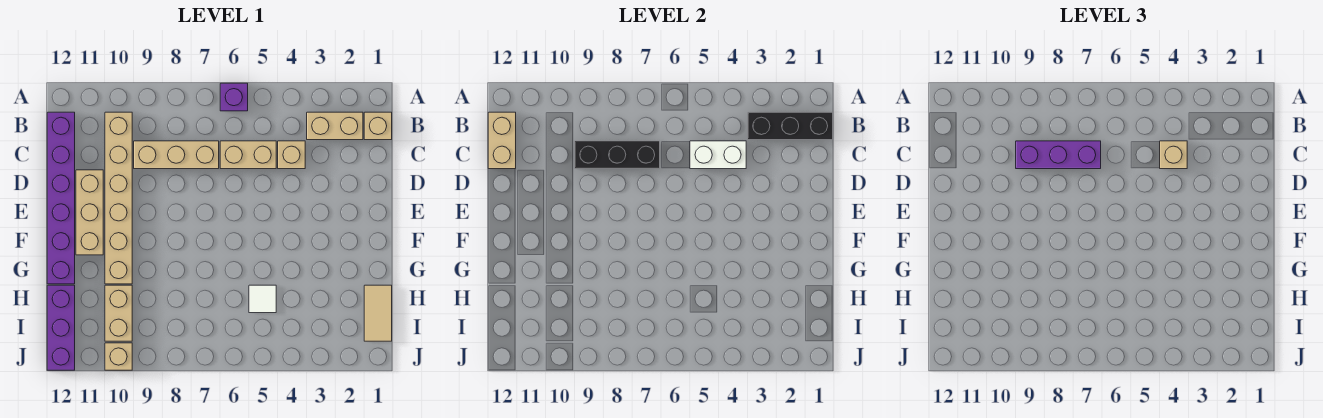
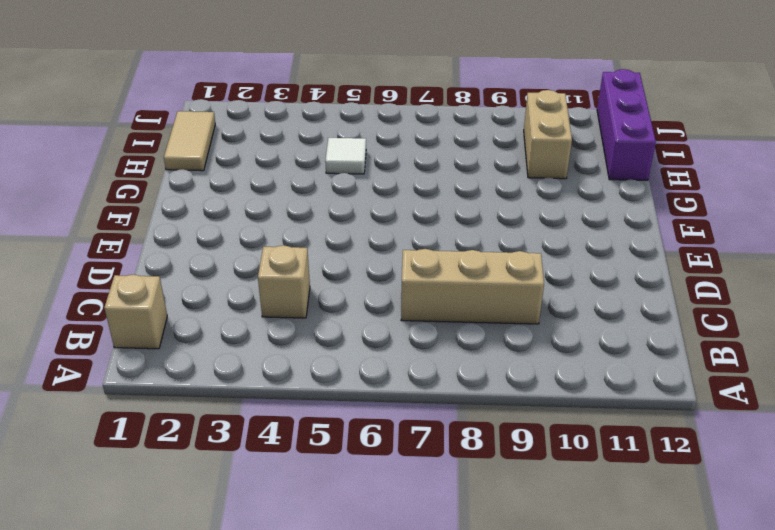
none -> purple 1x1 brick [220,83,248,111]
none -> tan 1x2 brick [307,112,363,140]
none -> tan 1x6 brick [105,112,132,284]

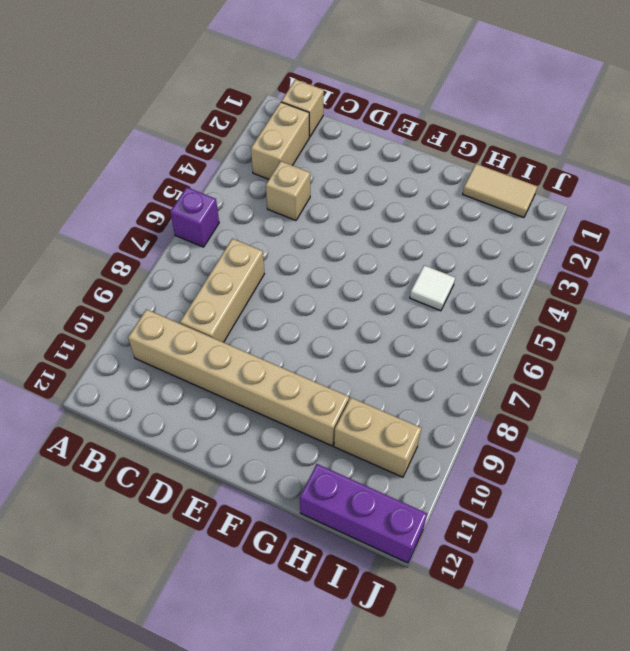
none -> purple 1x6 brick [47,112,75,284]
none -> tan 1x2 brick [220,141,276,169]
none -> tan 1x3 brick [76,170,103,255]

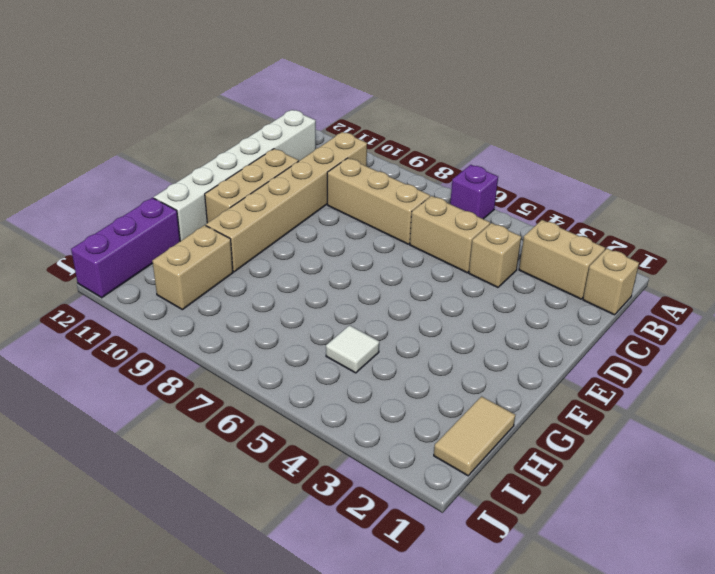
white 1x6 brick [154,110,316,241] -> purple 1x6 brick [47,112,75,284]
none -> tan 1x1 brick [105,343,132,370]
none -> black 1x3 brick [748,112,833,140]
none -> tan 1x2 brick [488,112,516,169]

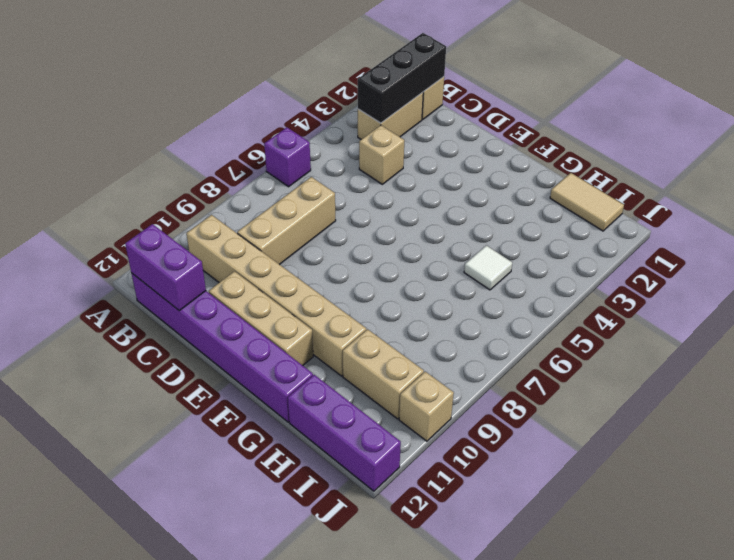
purple 1x2 brick [125,224,206,311] -> tan 1x2 brick [488,112,516,169]
none -> tan 1x2 brick [220,141,276,169]
none -> white 1x2 brick [690,141,746,169]
none -> black 1x3 brick [575,141,660,169]

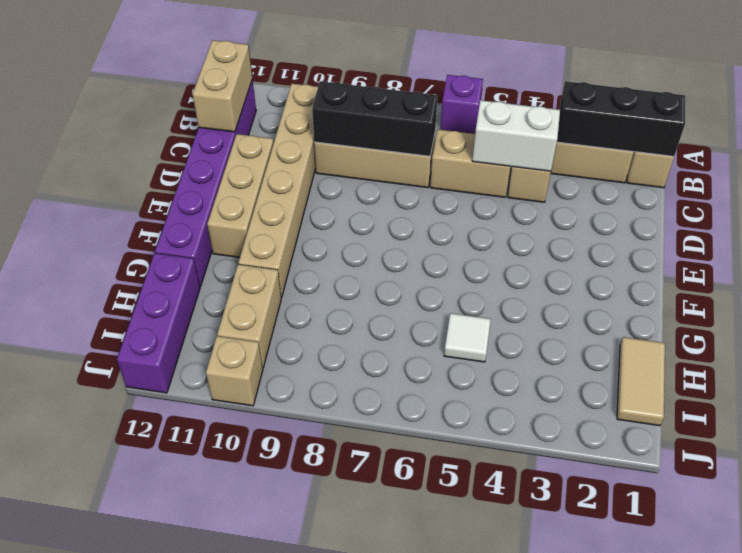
none -> tan 1x1 brick [1160,141,1187,169]
none -> purple 1x3 brick [1016,141,1101,169]

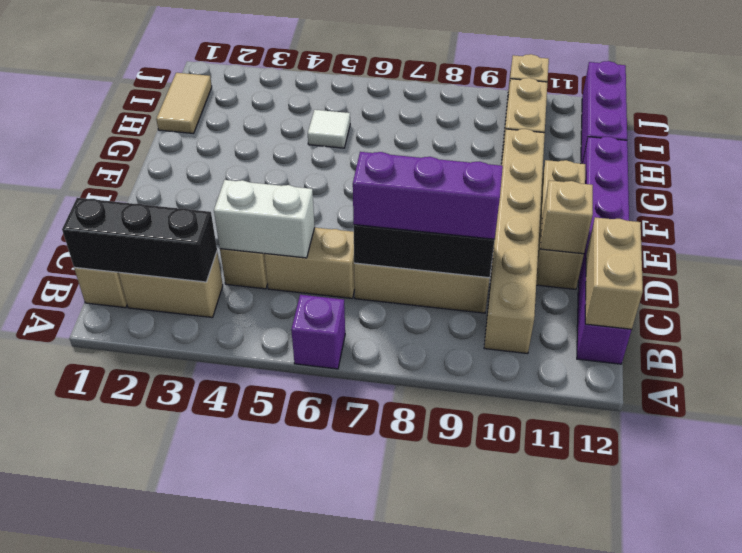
tan 1x1 brick [540,180,593,254] -> tan 1x1 brick moved to [1160,141,1187,169]

